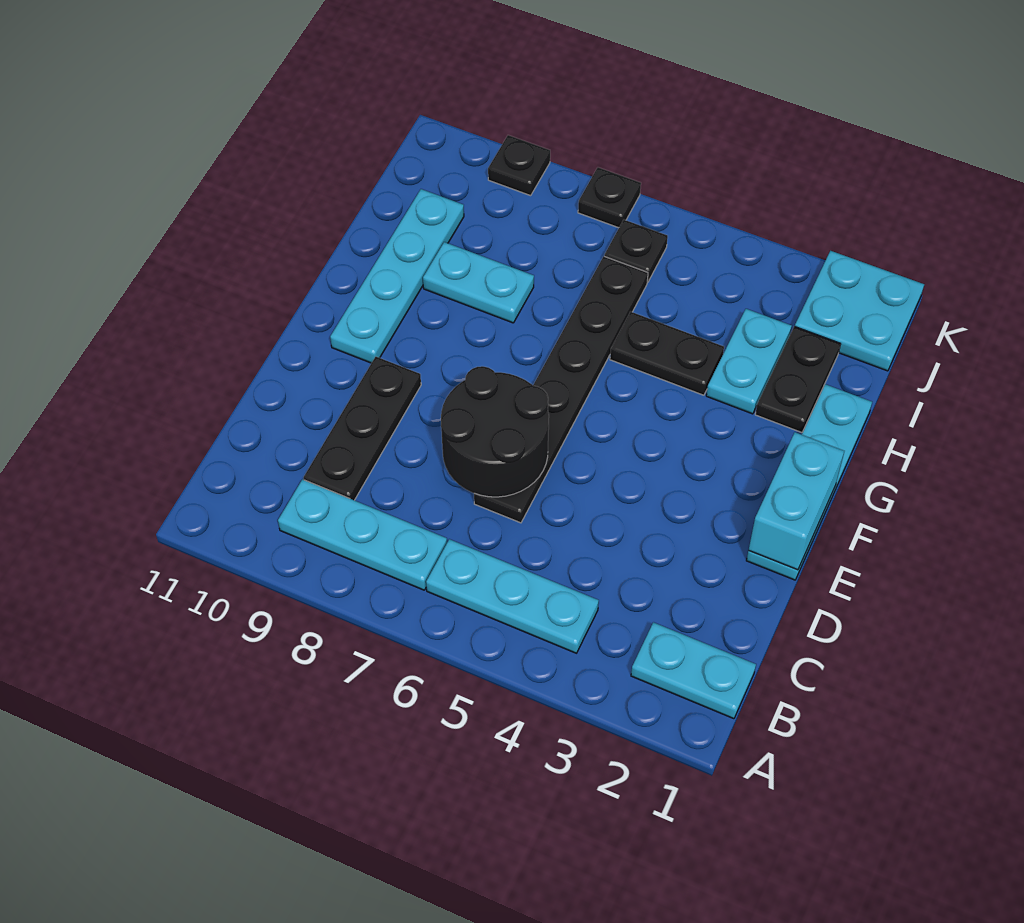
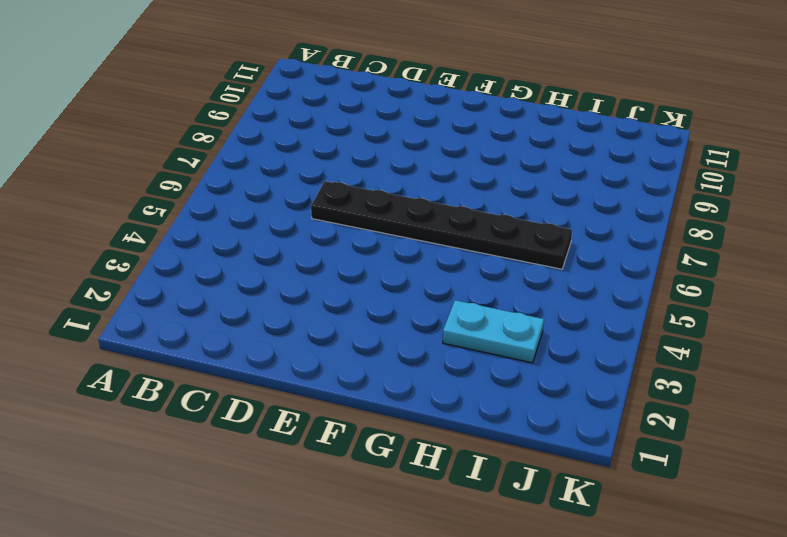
none -> cyan 1x2 plate [631,622,756,719]
none -> cyan 1x3 plate [426,539,599,653]
none -> cyan 1x3 plate [278,479,447,590]

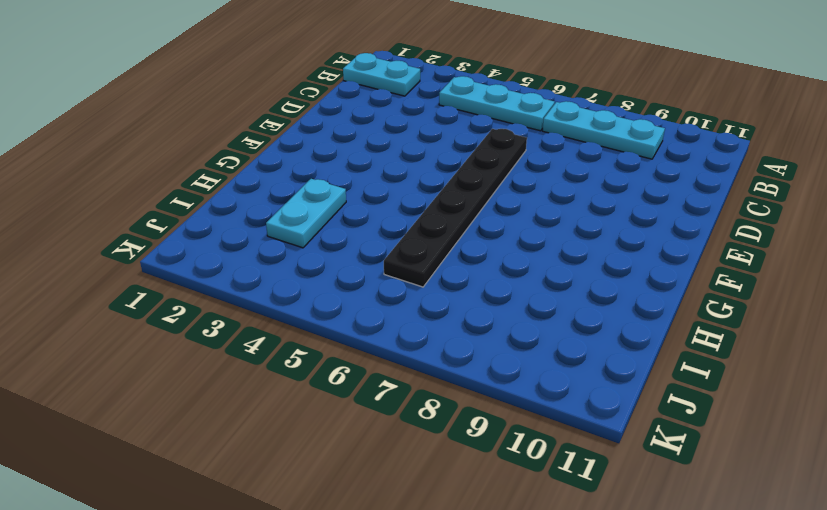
none -> black 1x3 plate [304,357,421,500]
none -> cyan 1x4 plate [746,384,872,580]
none -> cyan 1x4 plate [330,189,464,363]

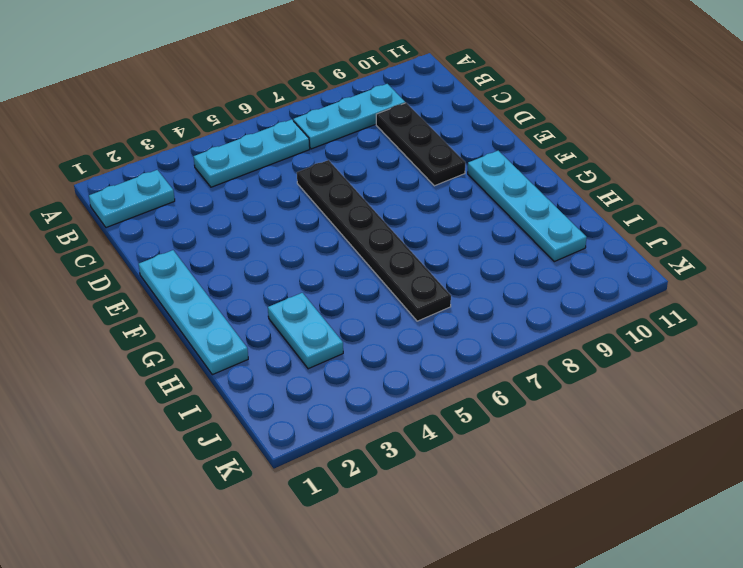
none -> black 1x2 plate [755,326,840,433]
none -> black 1x2 plate [610,312,724,395]
none -> cyan 1x2 plate [423,242,534,323]

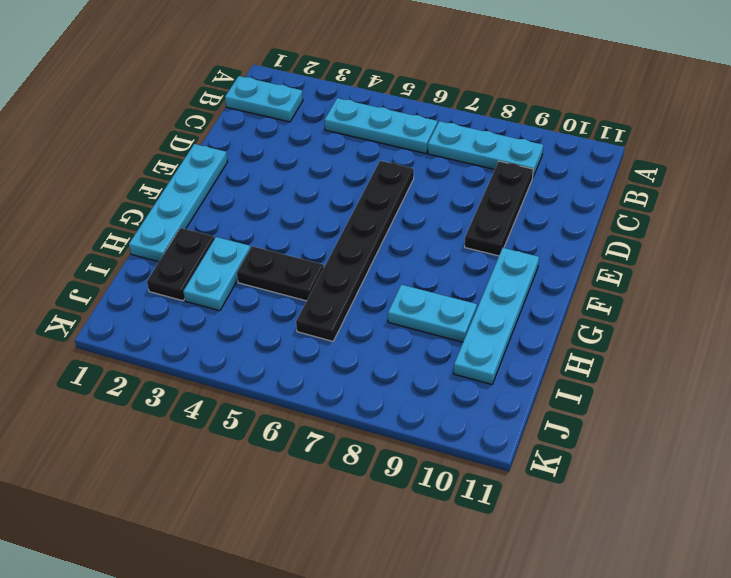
none -> cyan 2x2 plate [795,251,924,371]
none -> black 1x1 plate [604,220,668,282]
none -> black 1x1 plate [578,167,641,228]

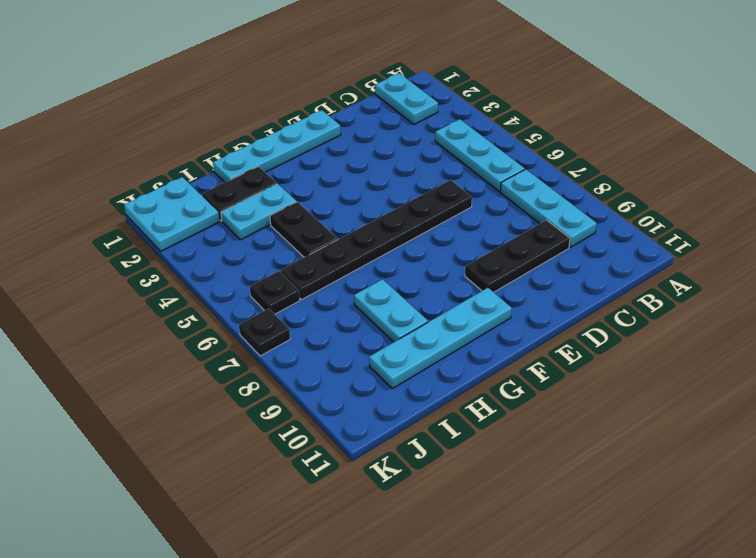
none -> black 1x1 plate [488,135,550,196]
none -> black 2x2 round brick [441,366,549,497]
none -> cyan 1x2 brick [749,432,844,570]

